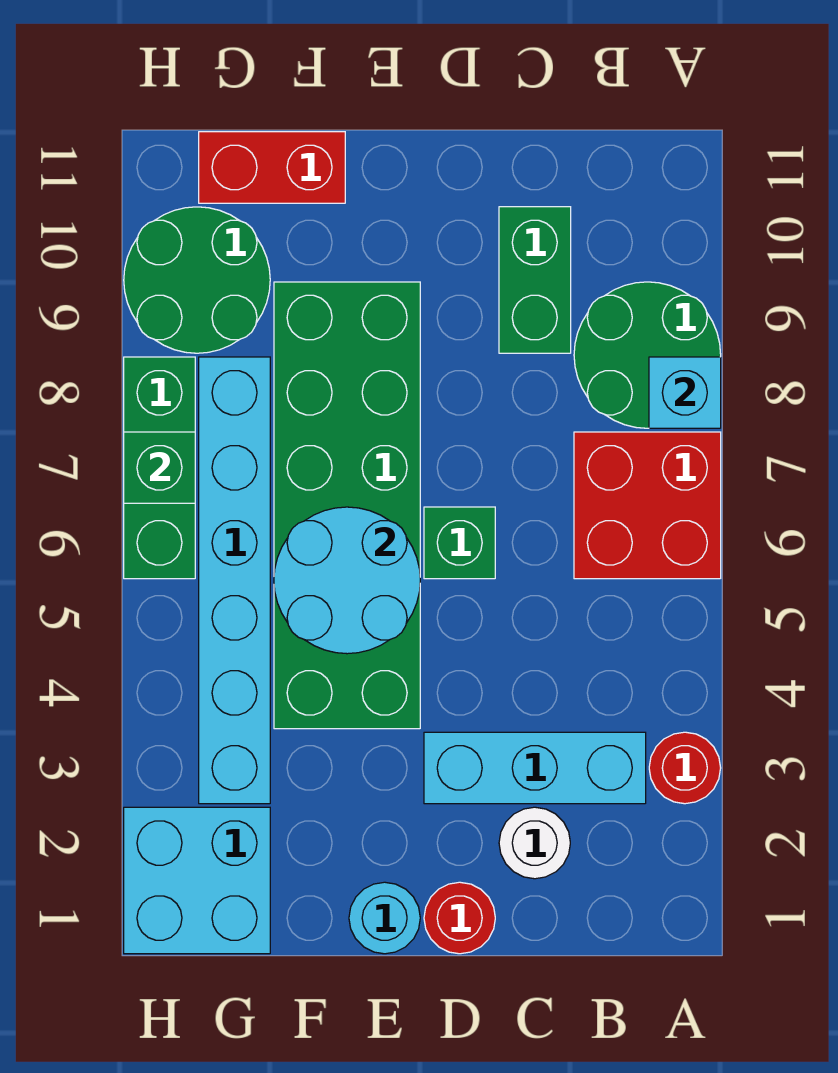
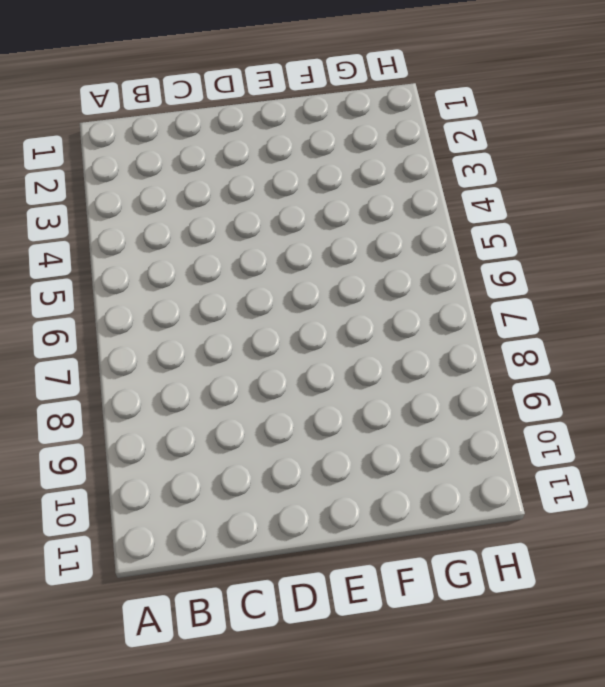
none -> red 1x1 round brick [649,732,721,804]
none -> red 2x2 brick [574,432,721,579]
none -> green 2x2 round brick [574,282,721,428]

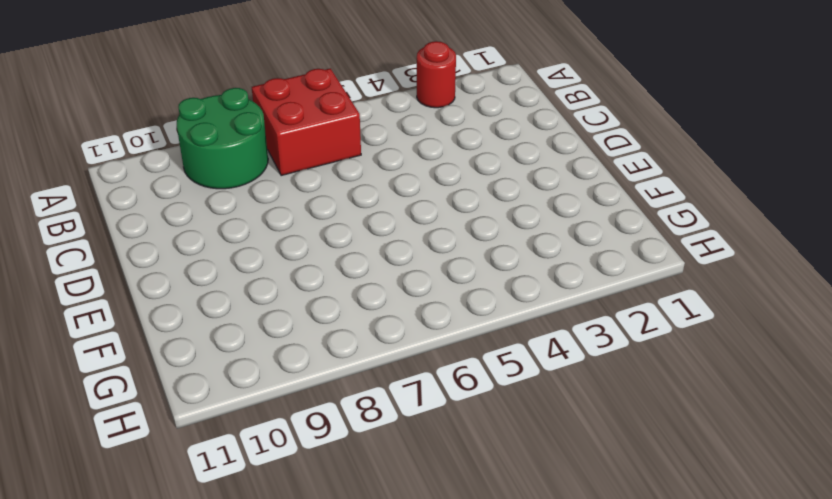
none -> cyan 1x3 brick [424,732,646,804]
none -> white 1x1 round brick [499,807,570,879]
none -> green 1x2 brick [499,207,571,353]

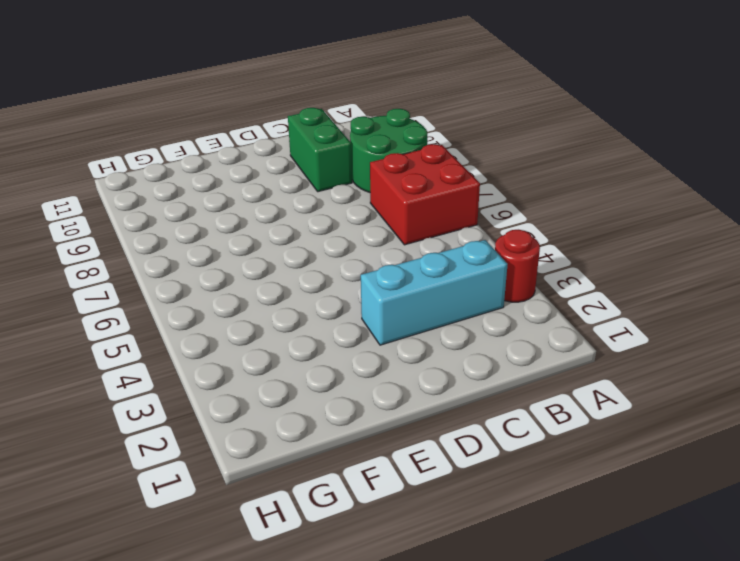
none -> white 1x1 round brick [499,807,570,879]
none -> red 1x1 round brick [424,882,495,954]
none -> green 1x1 brick [424,507,495,579]

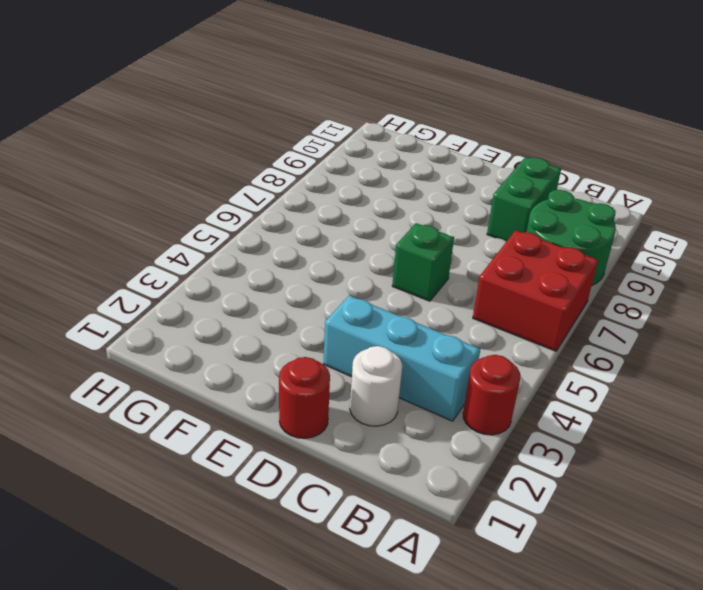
none -> cyan 1x1 round brick [349,882,420,954]
none -> green 2x6 brick [274,282,420,729]
none -> red 1x2 brick [199,132,345,203]

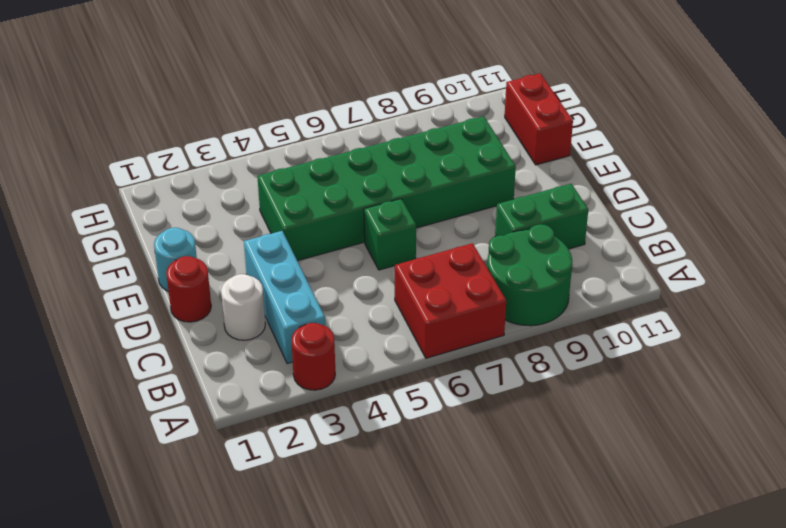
none -> cyan 2x2 brick [124,807,270,954]
none -> cyan 1x6 brick [199,357,270,804]
none -> green 2x2 round brick [124,207,270,353]

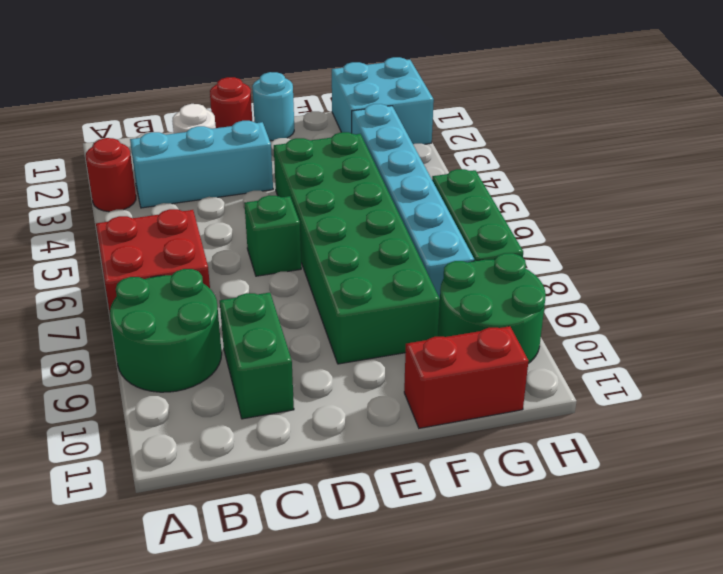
none -> cyan 1x1 brick [649,357,721,428]
none -> cyan 2x2 round brick [274,507,420,654]
none -> green 1x1 brick [124,432,195,503]

